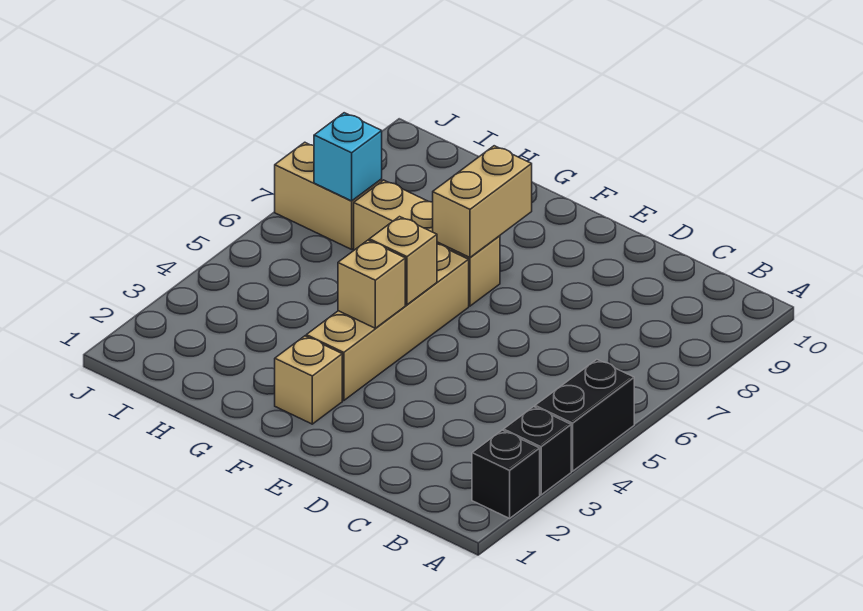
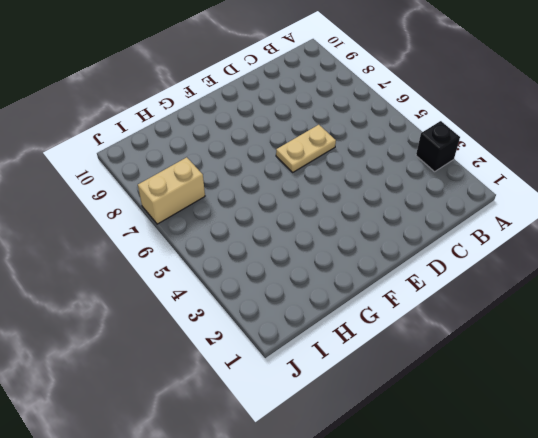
tan 1x2 plate [276,125,336,172] -> none
none -> black 1x1 brick [472,430,540,518]
none -> black 1x2 brick [535,360,634,471]

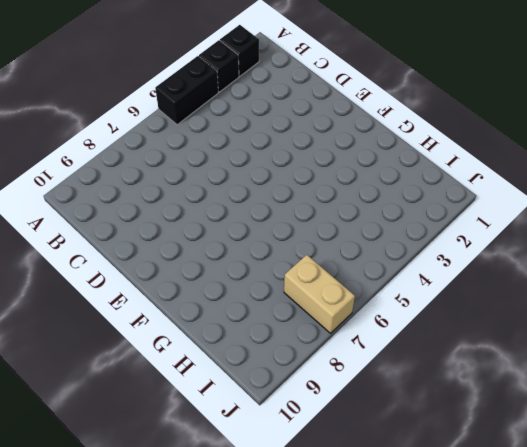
none -> tan 1x1 brick [275,336,342,424]
none -> tan 1x4 brick [306,244,469,401]

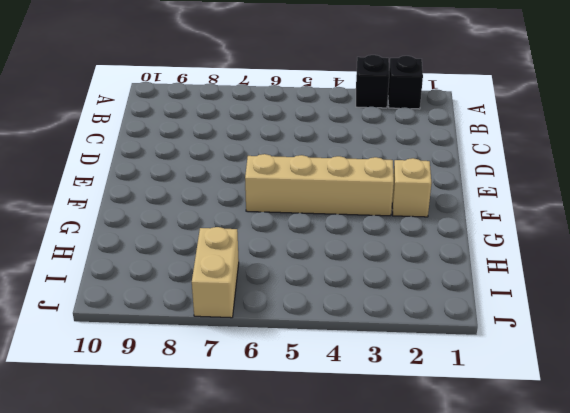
none -> black 1x2 brick [535,360,634,471]
none -> tan 1x3 brick [354,180,500,306]

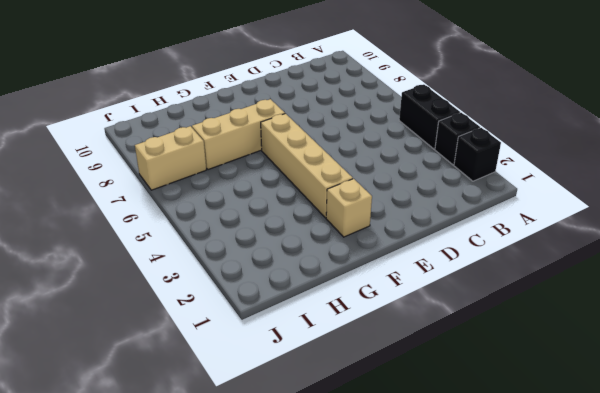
none -> tan 1x1 brick [338,240,405,328]
none -> tan 1x1 brick [369,217,437,305]

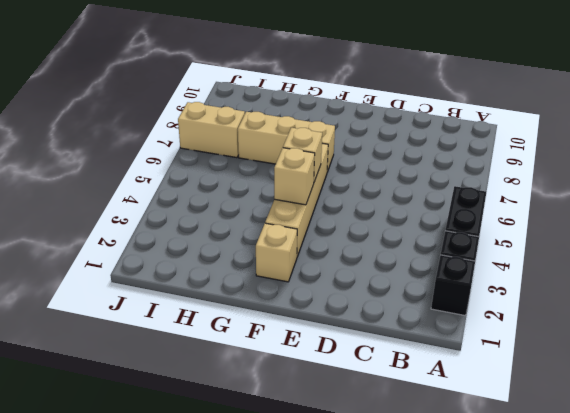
none -> tan 1x2 brick [433,146,532,257]
none -> cyan 1x1 brick [314,113,382,201]

